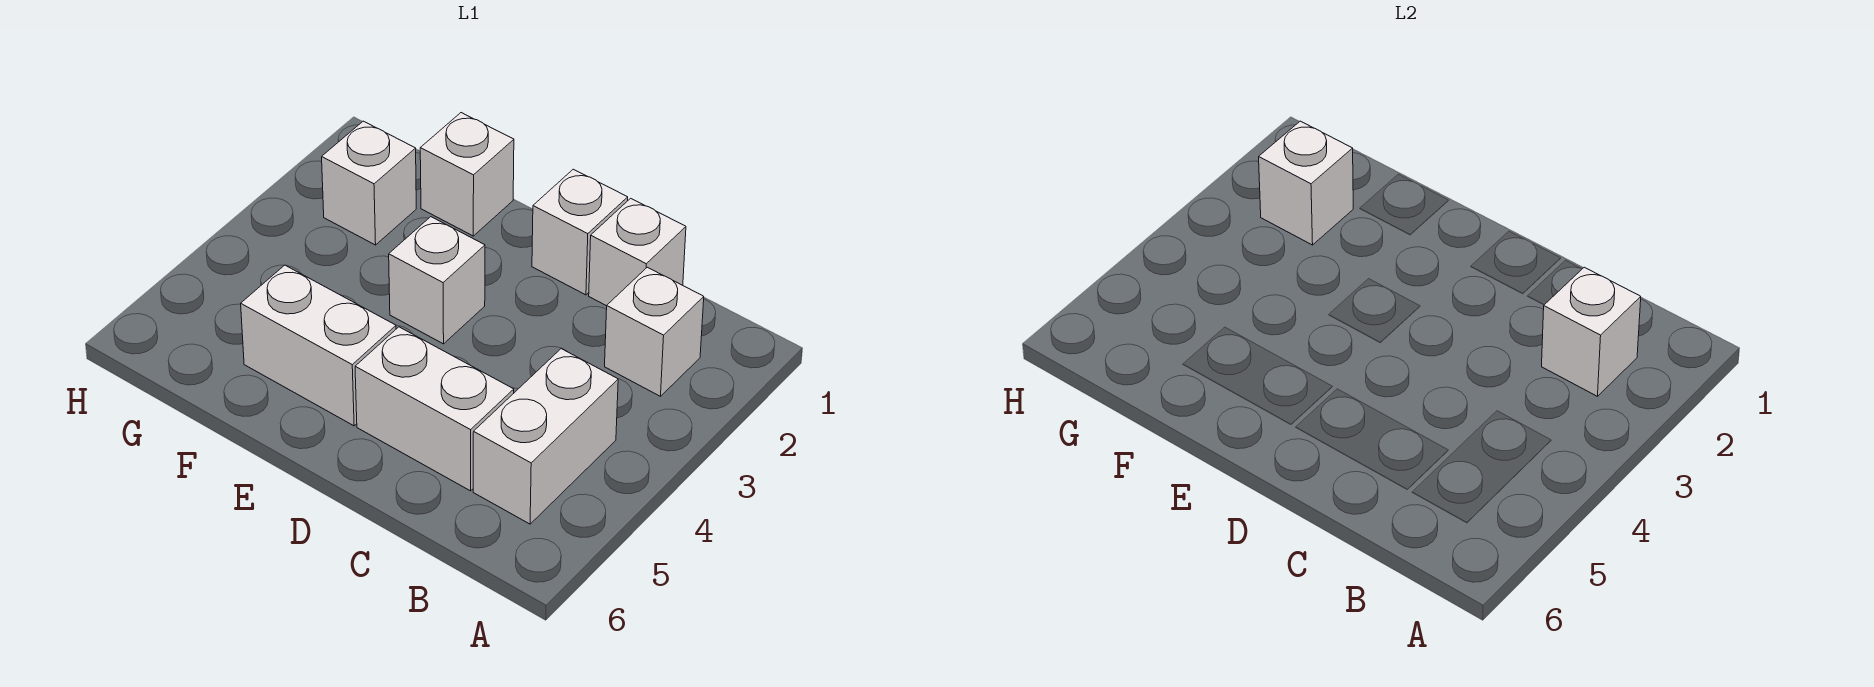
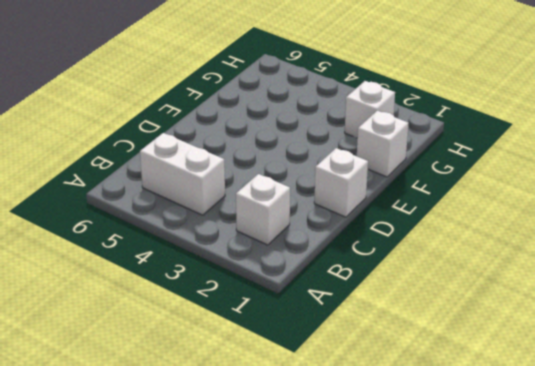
none -> white 1x1 brick [589,198,686,306]
none -> white 1x2 brick [355,327,514,491]

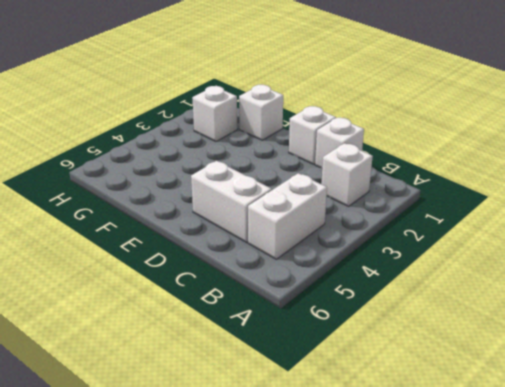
none -> white 1x1 brick [389,217,485,344]
none -> white 1x2 brick [241,265,396,426]

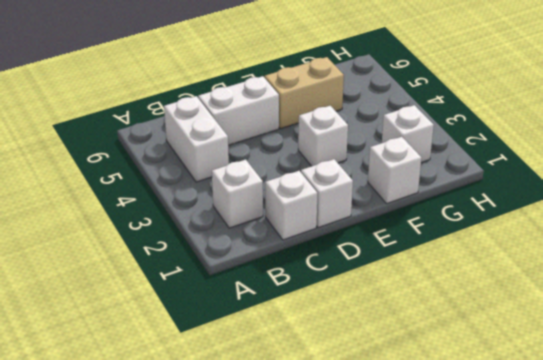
tan 1x2 brick [265,57,344,129] -> white 1x2 brick [241,265,396,426]
none -> white 1x1 brick [1542,267,1641,396]
none -> white 1x1 brick [1259,121,1353,245]

